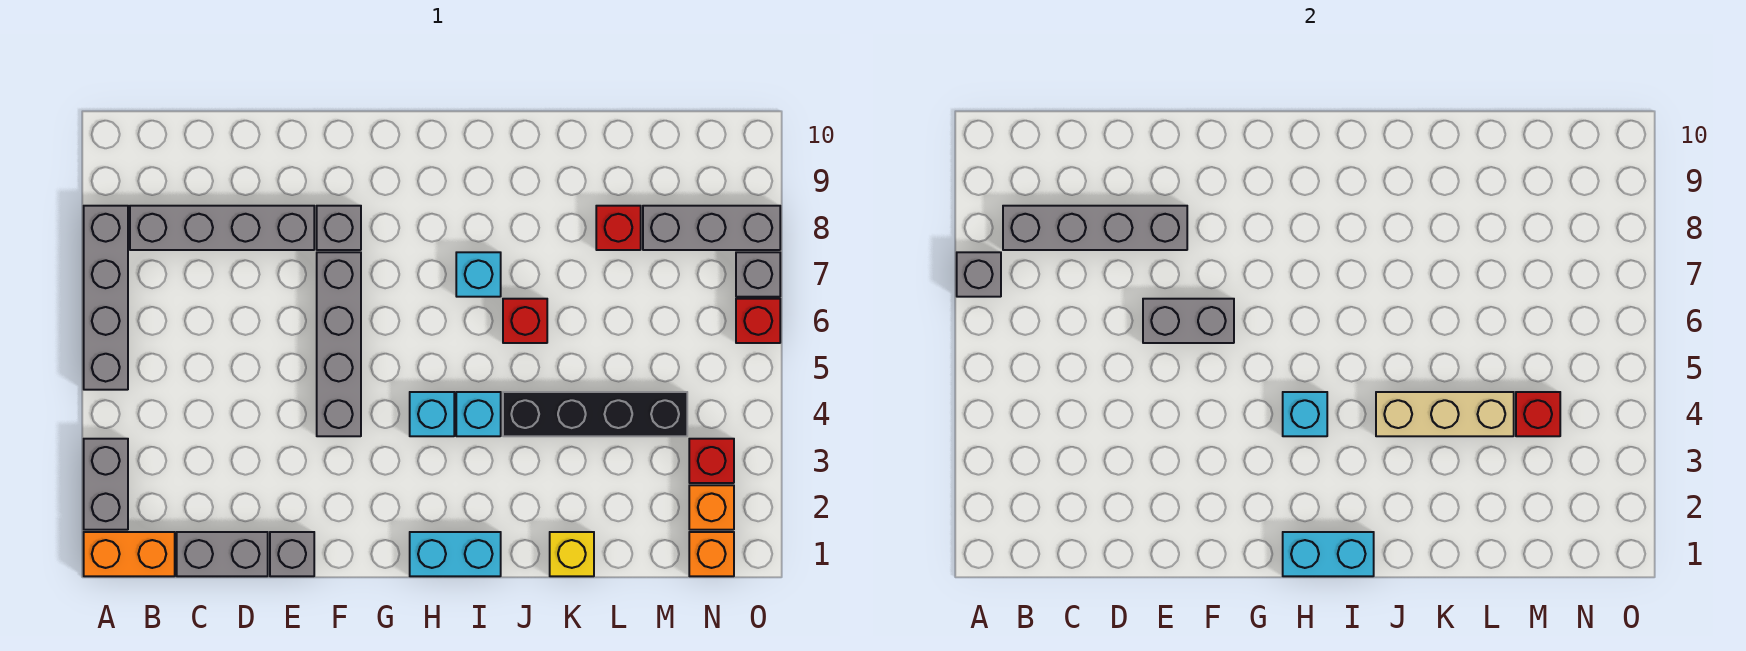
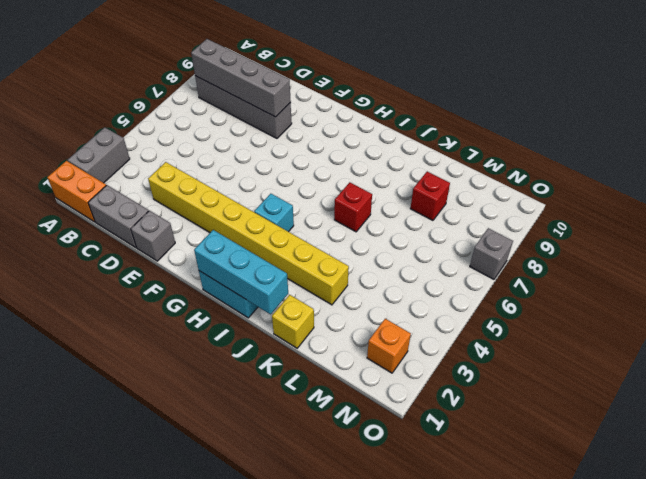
yellow 1x8 brick [148,162,349,305] -> none
cyan 1x3 brick [194,230,288,314] -> cyan 1x2 brick [1283,532,1374,576]
none -> grey 1x4 brick [84,206,128,390]
none -> grey 1x4 brick [317,252,361,436]
none -> grey 1x1 brick [317,206,361,250]

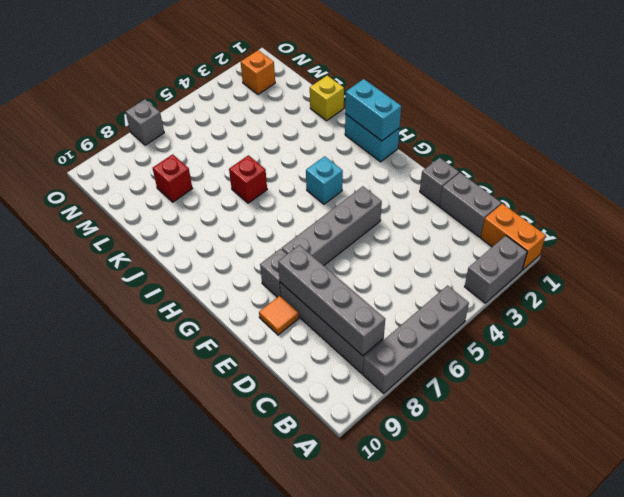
orange 1x1 tile [259,296,299,335] -> none
none -> cyan 1x1 brick [456,392,501,436]
none -> cyan 1x1 brick [456,252,501,297]
none -> black 1x4 brick [503,392,687,436]

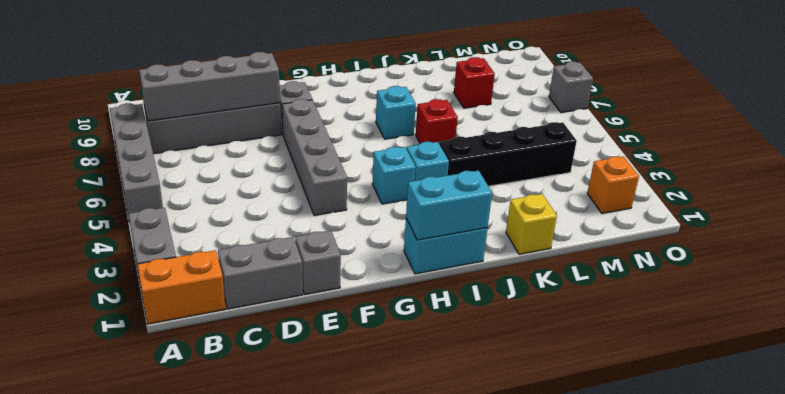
none -> grey 1x3 brick [643,206,780,250]
none -> orange 1x1 brick [689,532,734,576]
none -> red 1x1 brick [689,439,734,483]

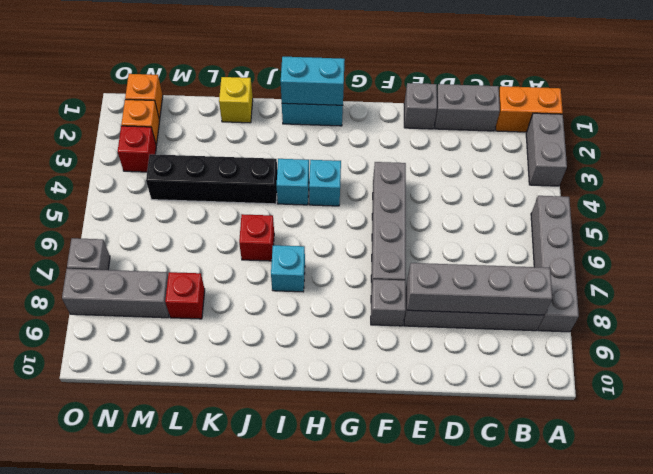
none -> red 1x1 brick [736,299,780,343]
none -> grey 1x1 brick [957,252,1001,297]
none -> grey 1x2 brick [1143,299,1234,343]

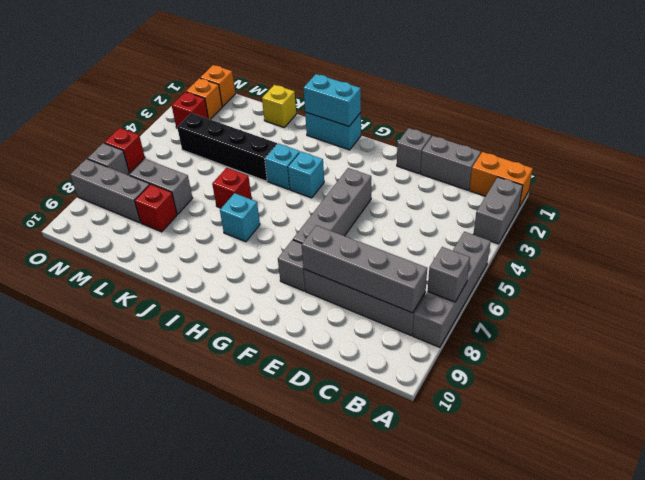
grey 1x2 brick [130,159,192,214] -> grey 1x2 brick moved to [1143,299,1234,343]
none -> cyan 1x1 brick [1283,392,1327,436]
none -> tan 1x3 brick [1376,392,1514,436]
none -> red 1x1 brick [1516,392,1560,436]

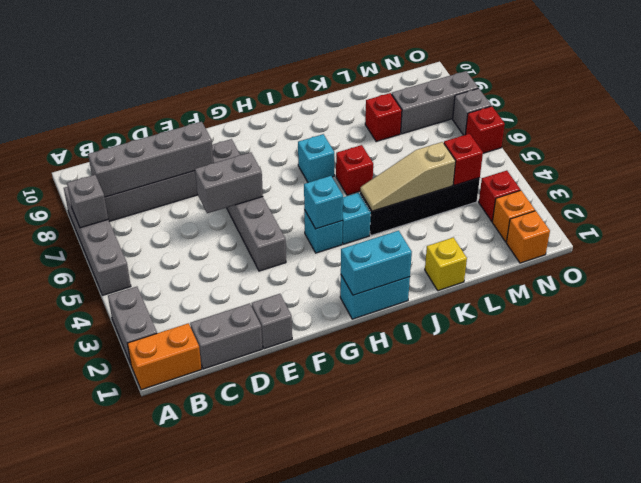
tan 1x3 slope [360,142,456,211] -> tan 1x3 brick [1376,392,1514,436]

